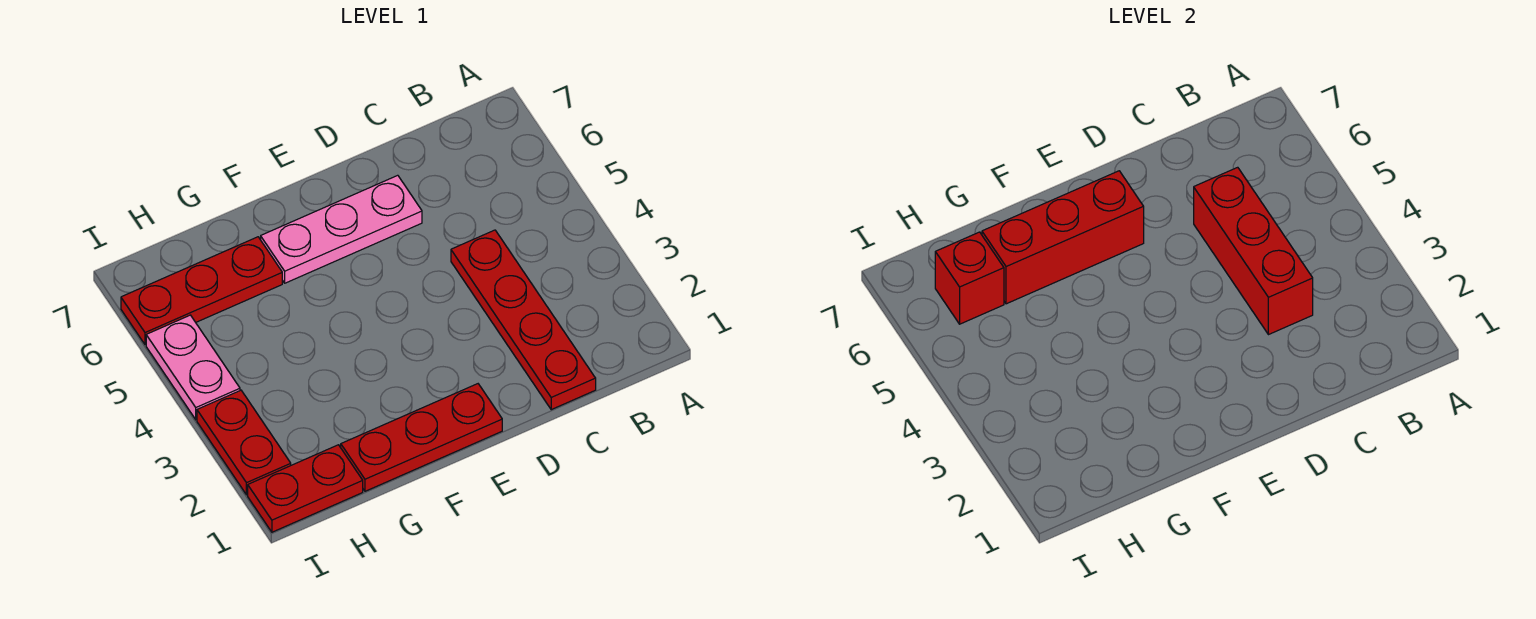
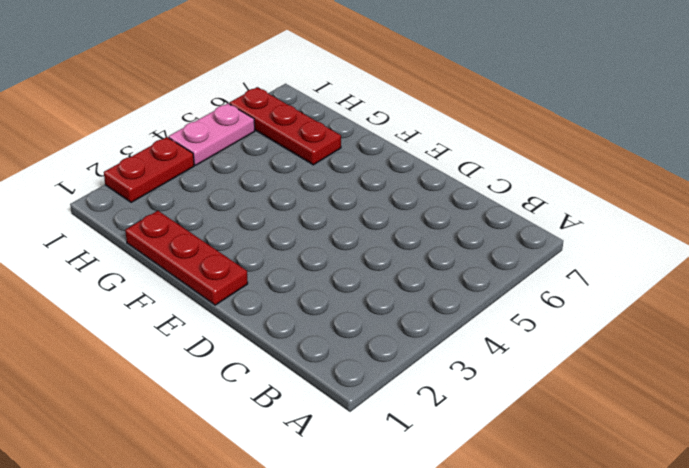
none -> red 1x4 plate [451,230,596,410]
none -> pink 1x3 plate [261,175,422,283]

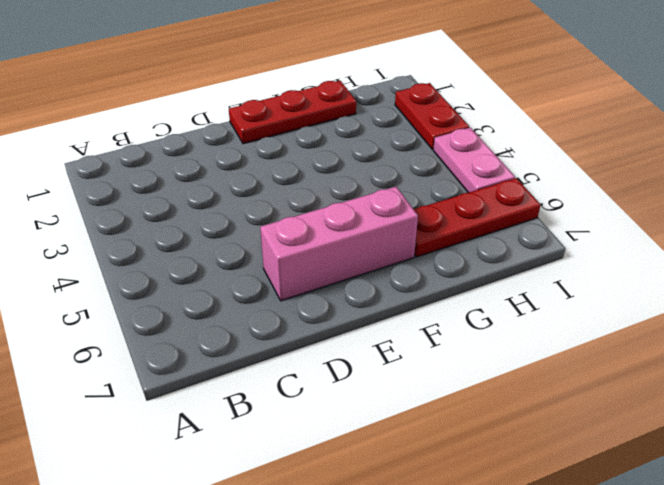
pink 1x3 brick [260,187,418,301] -> pink 1x3 plate [261,175,422,283]
none -> red 1x4 plate [451,230,596,410]
none -> red 1x2 plate [248,445,363,532]

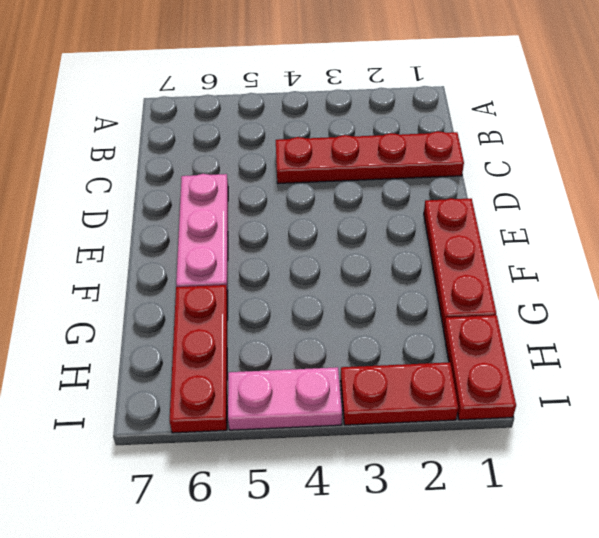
none -> red 1x3 brick [1194,167,1313,335]
none -> red 1x3 brick [982,171,1144,304]

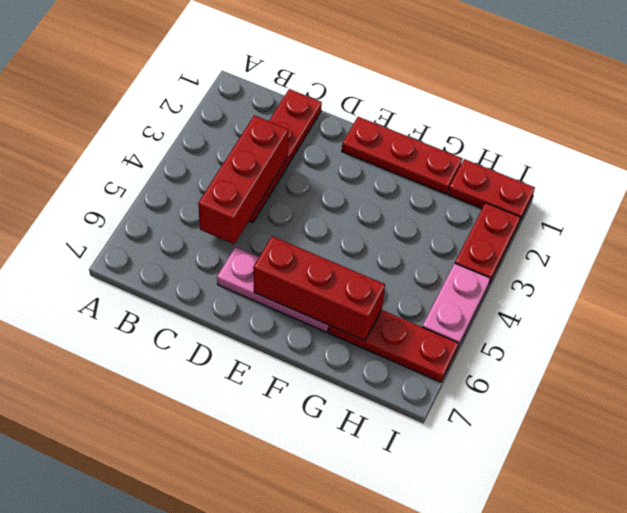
none -> red 1x1 brick [935,232,1004,324]

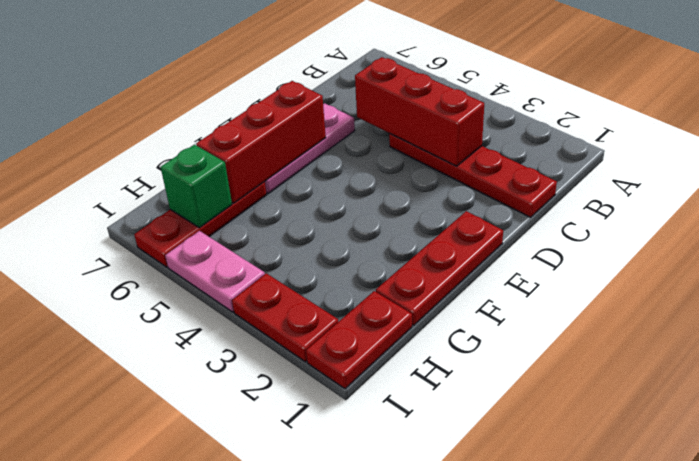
green 1x1 brick [161,145,232,228] -> red 1x1 brick [935,232,1004,324]

